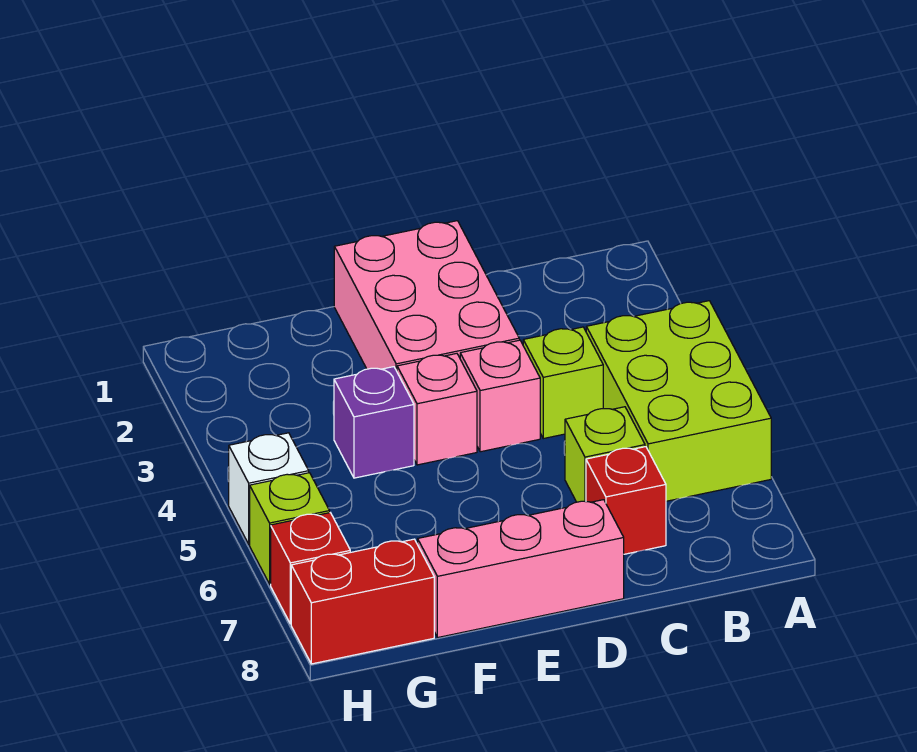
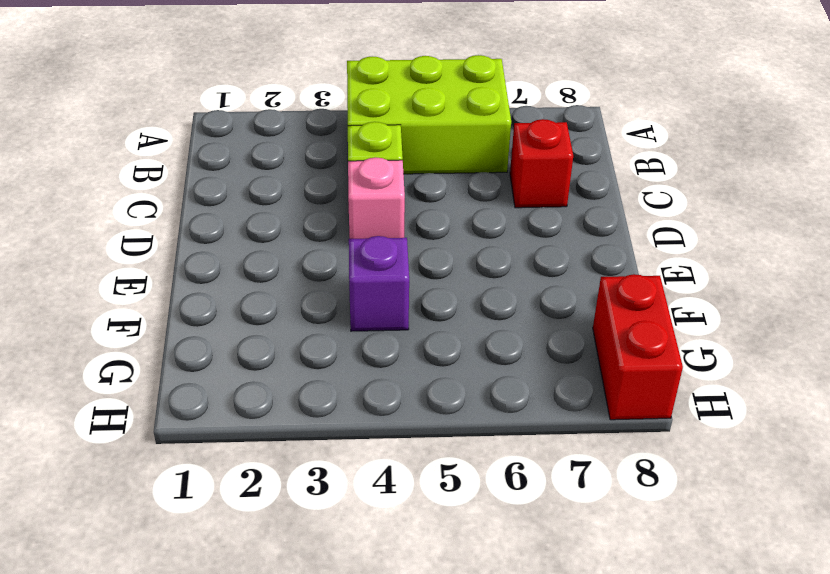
none -> lime 1x1 brick [565,407,645,502]
none -> pink 2x3 brick [334,221,519,371]
none -> pink 1x3 brick [418,500,624,637]

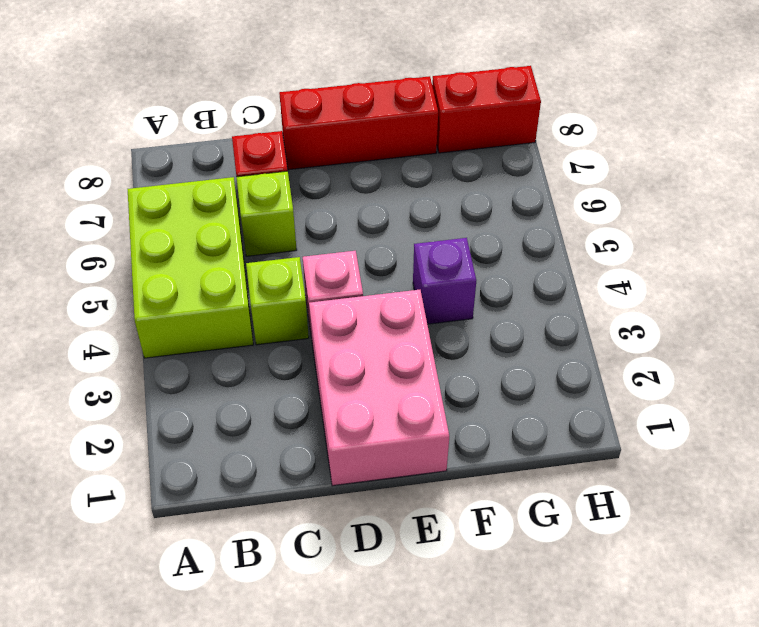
red 1x3 brick [279,76,438,170] -> pink 1x3 brick [418,500,624,637]
none -> pink 1x1 brick [397,353,477,465]
none -> white 1x1 brick [229,433,309,544]
none -> lime 1x1 brick [250,473,330,584]

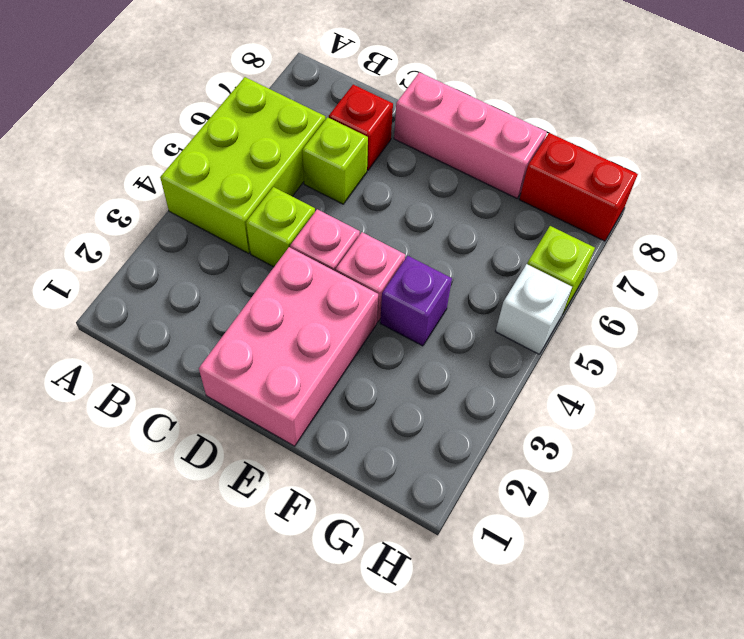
none -> red 1x1 brick [271,513,350,624]

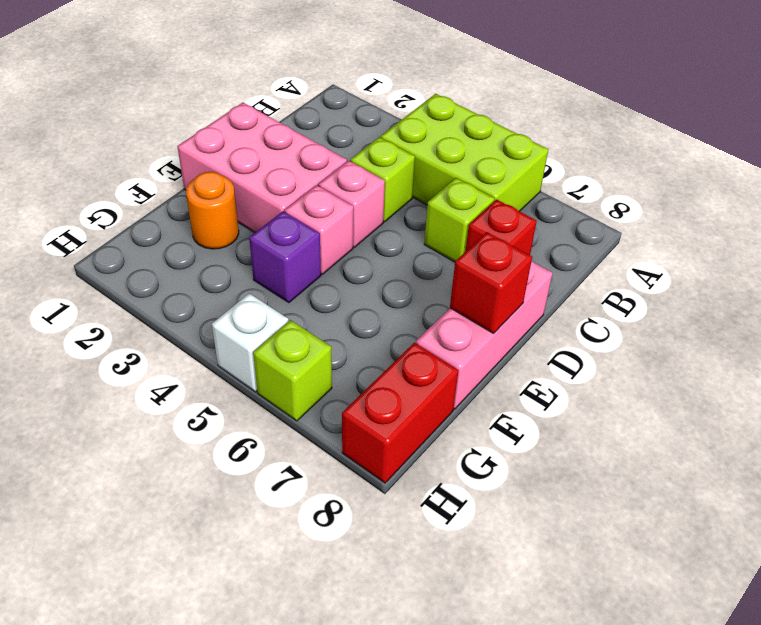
red 1x1 brick [450,232,532,333] -> red 1x1 brick moved to [271,513,350,624]
orange 1x1 round brick [186,172,239,249] -> none

